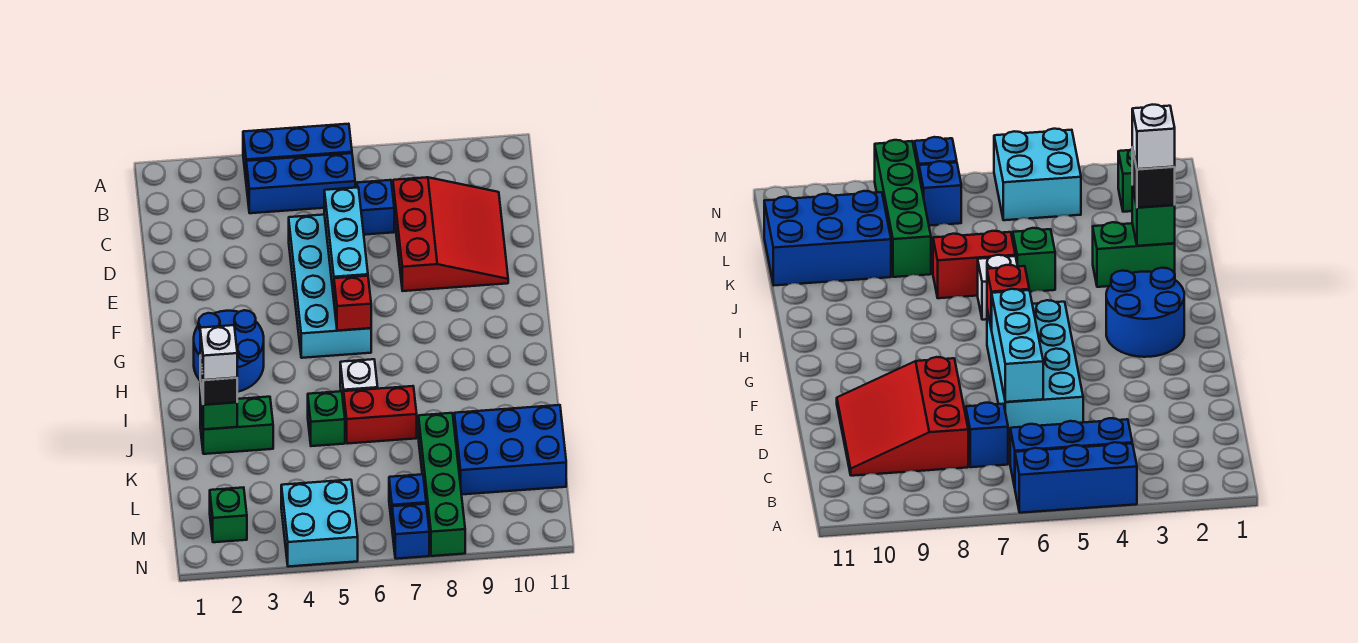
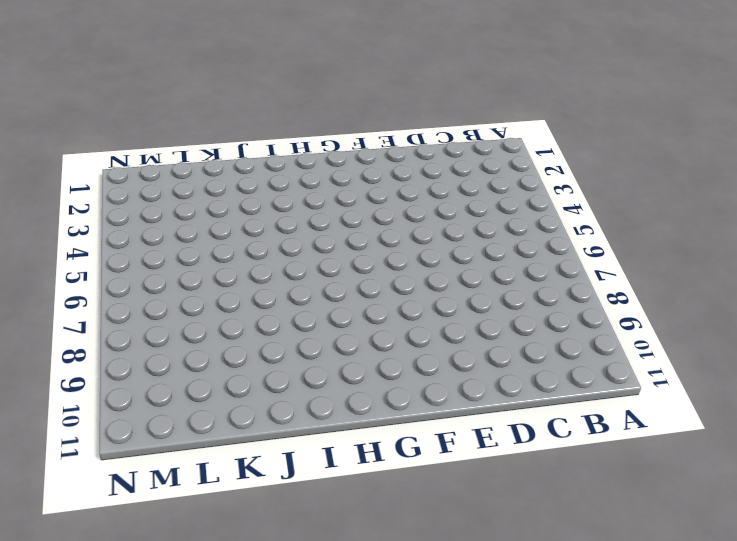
none -> blue 1x3 brick [243,124,352,178]
none -> blue 1x3 brick [246,153,355,213]
none -> blue 1x1 brick [357,180,394,235]

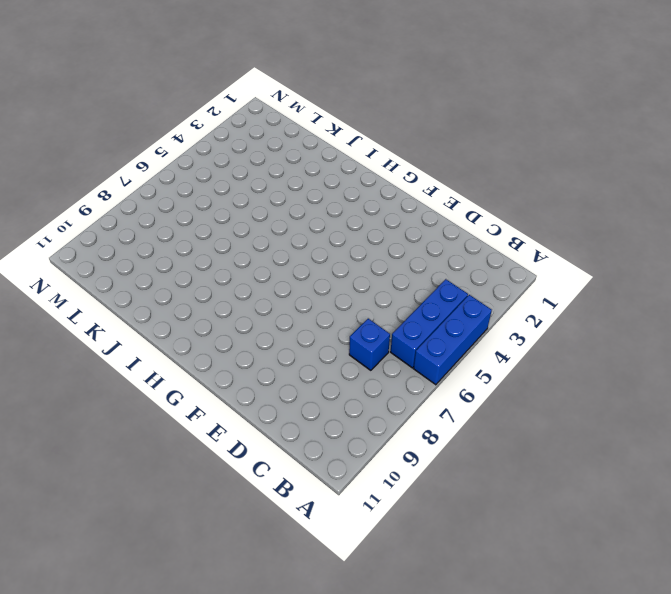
none -> red 3x3 slope [393,177,508,291]
none -> cyan 2x4 brick [289,215,371,358]
none -> blue 2x2 round brick [194,310,264,392]

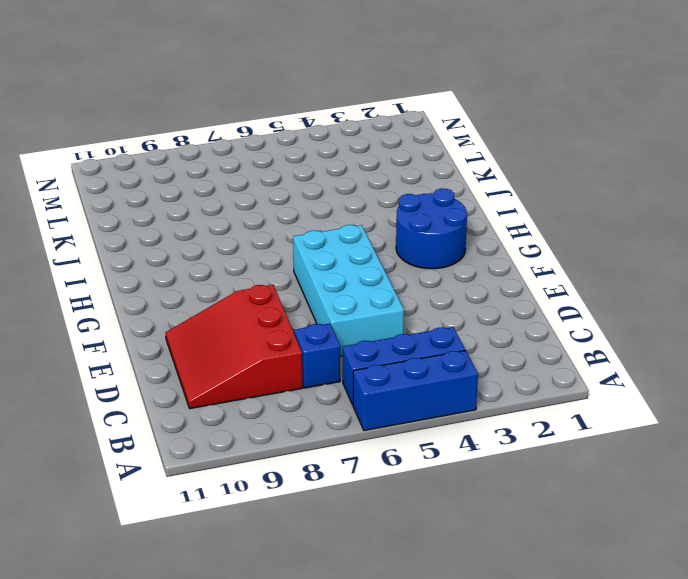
none -> white 1x1 brick [340,359,378,406]
none -> green 1x2 brick [200,397,273,454]
none -> green 1x1 brick [308,391,345,446]

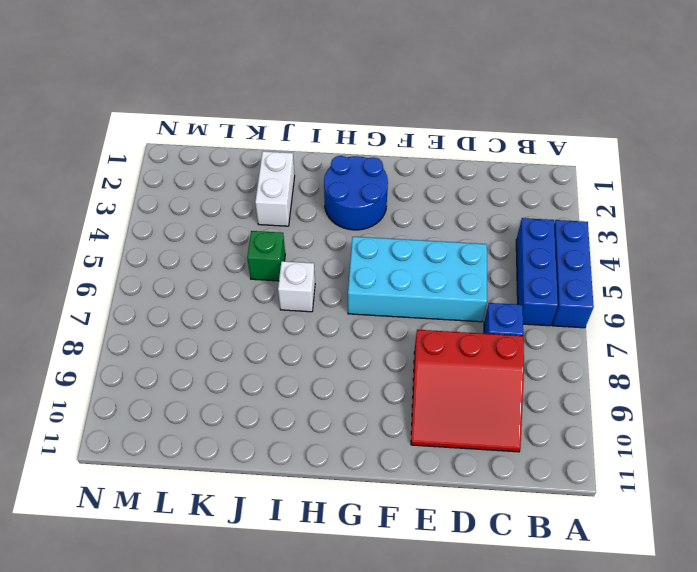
white 1x2 brick [255,151,295,226] -> green 1x2 brick [200,397,273,454]
none -> red 1x2 brick [344,386,417,444]
none -> green 1x4 brick [419,413,465,556]
none -> blue 2x3 brick [454,405,566,495]

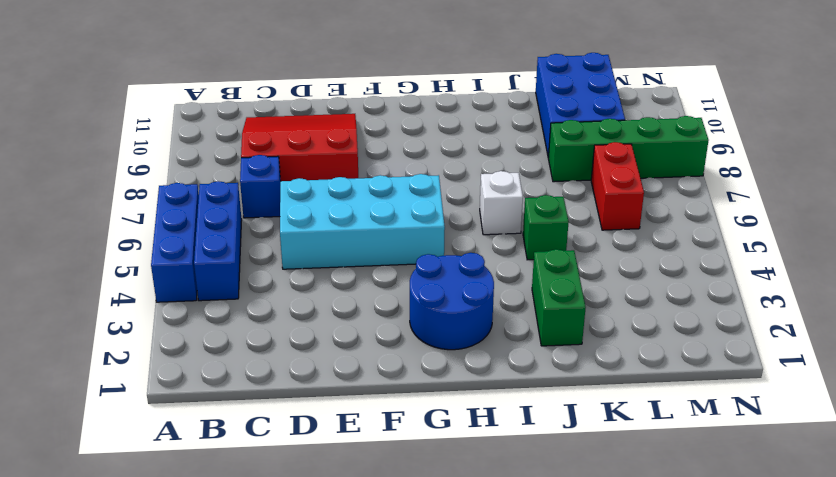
red 1x2 brick [591,142,644,230] -> red 1x2 brick moved to [344,386,417,444]
none -> green 1x1 brick [210,487,247,542]
none -> cyan 2x2 brick [281,480,358,567]
none -> blue 1x1 brick [389,474,426,524]

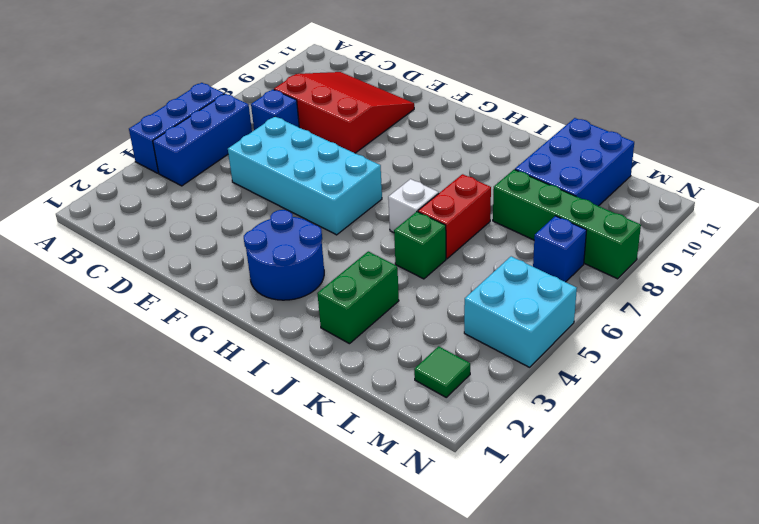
green 1x1 tile [414,346,470,397] -> green 1x1 brick [210,487,247,542]
none -> blue 1x1 brick [392,504,429,559]
none -> cyan 1x3 brick [324,187,368,298]
none -> red 1x1 brick [334,276,371,331]

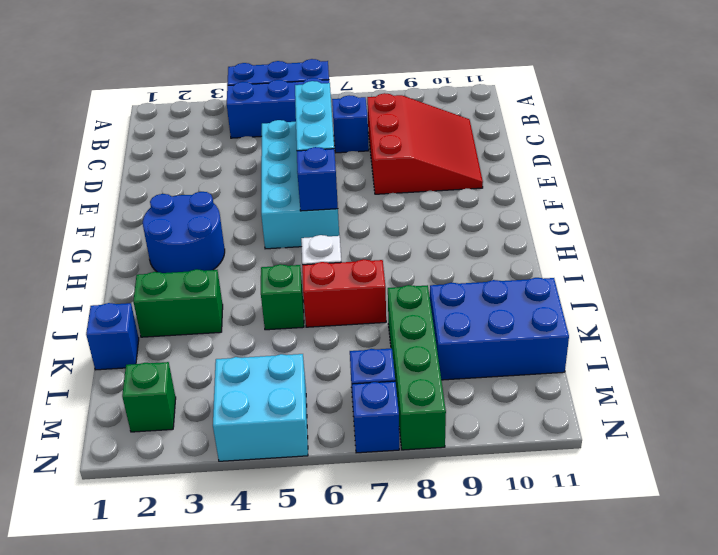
blue 1x1 brick [297,147,338,211] -> red 1x1 brick [334,276,371,331]
blue 1x1 brick [86,303,139,370] -> none
none -> green 1x1 brick [200,380,237,429]
none -> black 1x1 brick [200,356,237,405]
none -> white 1x1 brick [200,325,237,380]

